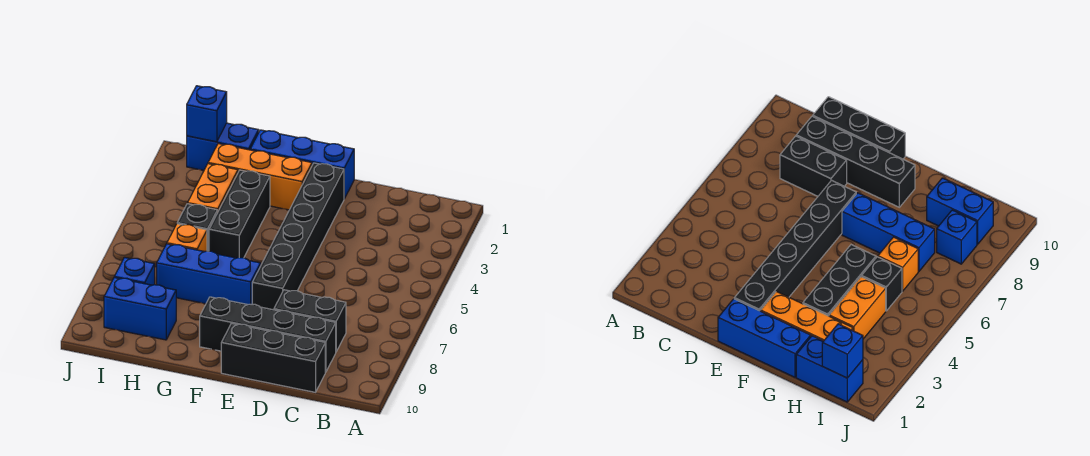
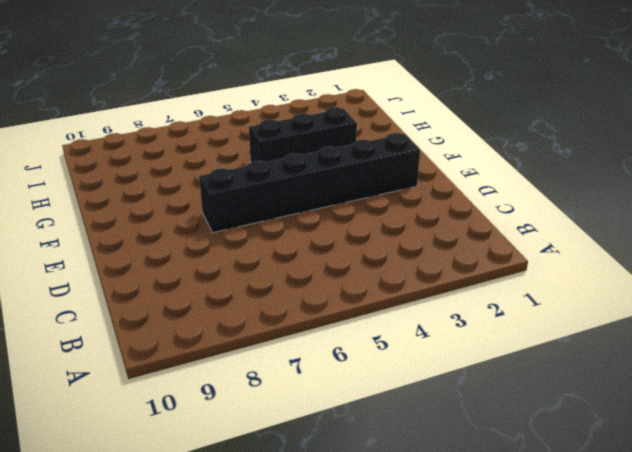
none -> black 1x2 brick [274,290,346,351]
none -> black 1x4 brick [200,297,336,372]
none -> black 1x3 brick [221,323,325,392]

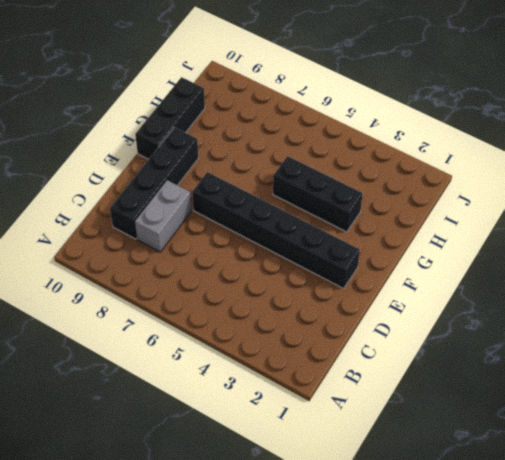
grey 1x2 brick [135,180,192,252] -> black 1x2 brick [274,290,346,351]
black 1x3 brick [135,77,205,159] -> black 1x3 brick moved to [221,323,325,392]
none -> blue 1x3 brick [250,130,354,199]
none -> orange 1x3 brick [208,144,312,210]
none -> blue 1x3 brick [157,244,261,305]

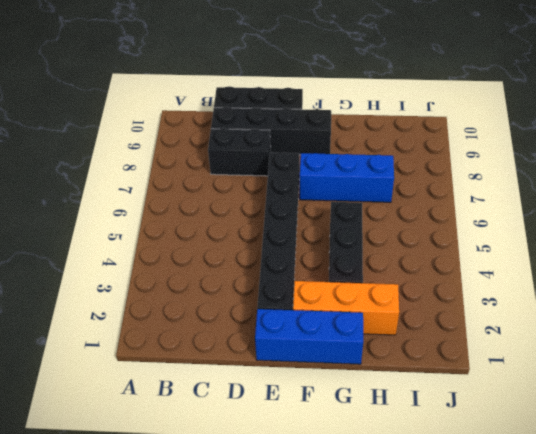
none -> blue 1x2 brick [187,123,259,170]
none -> orange 1x2 brick [188,164,238,213]
none -> black 1x1 brick [177,204,217,251]

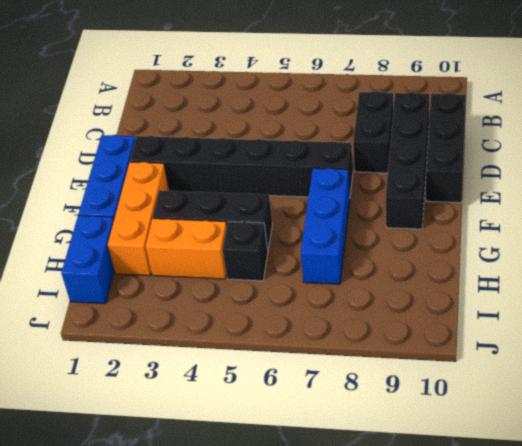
none -> orange 1x1 brick [167,224,207,252]
none -> blue 1x2 brick [104,277,176,340]
none -> blue 1x1 brick [114,257,155,285]

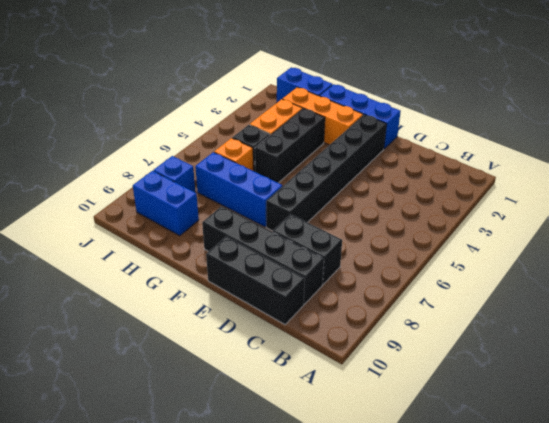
none -> blue 1x1 brick [187,86,227,142]

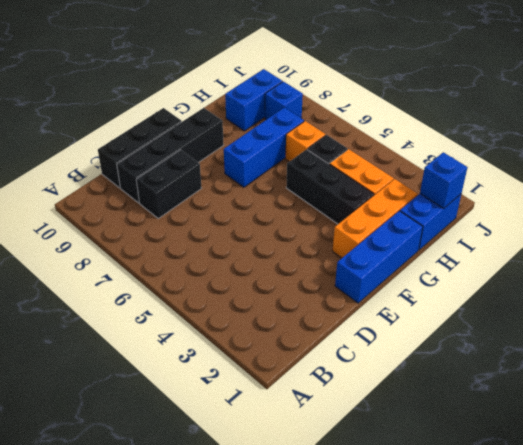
none -> black 1x6 brick [252,163,344,310]

